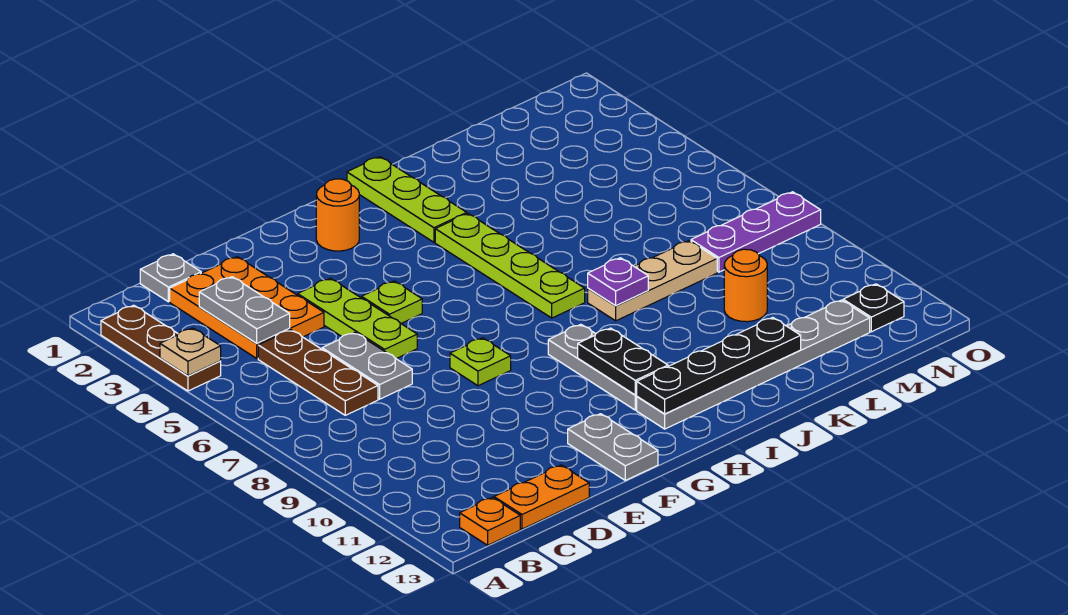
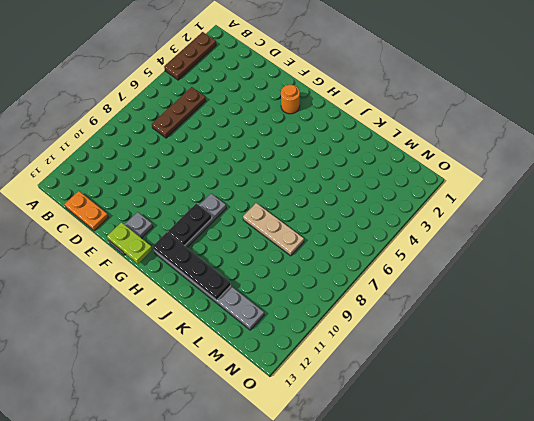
lime 1x2 plate [107,222,152,264] -> none
none -> orange 1x1 plate [460,497,520,545]
none -> grey 1x1 plate [140,254,201,302]
none -> orange 2x3 plate [170,257,324,358]

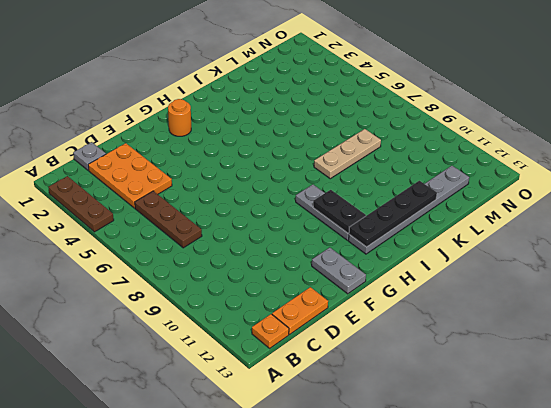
none -> grey 1x2 plate [322,332,412,399]
none -> lime 1x3 plate [298,278,417,359]
none -> lime 1x1 plate [362,281,422,323]

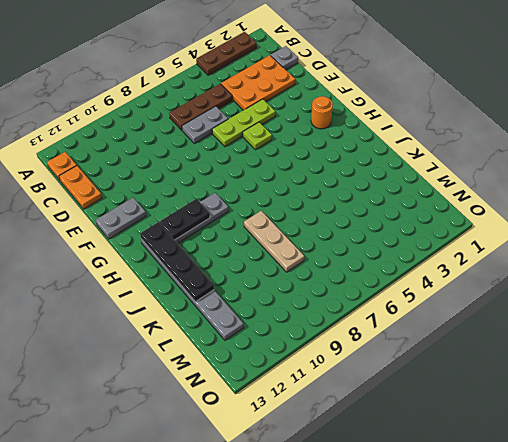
none -> lime 1x1 plate [450,338,511,386]
none -> lime 1x3 plate [347,157,467,242]
none -> lime 1x4 plate [435,214,585,318]

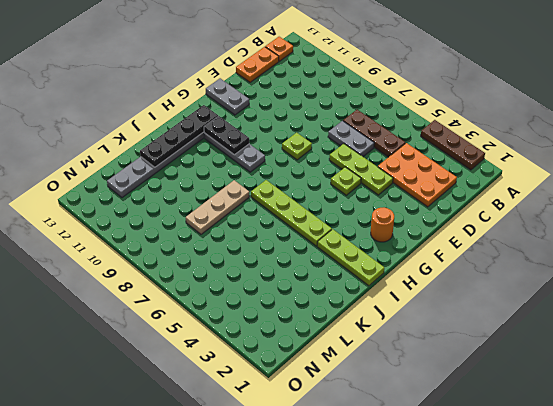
none -> grey 1x1 plate [140,254,201,302]
none -> orange 1x1 round brick [724,249,767,322]
none -> purple 1x3 plate [691,192,821,272]

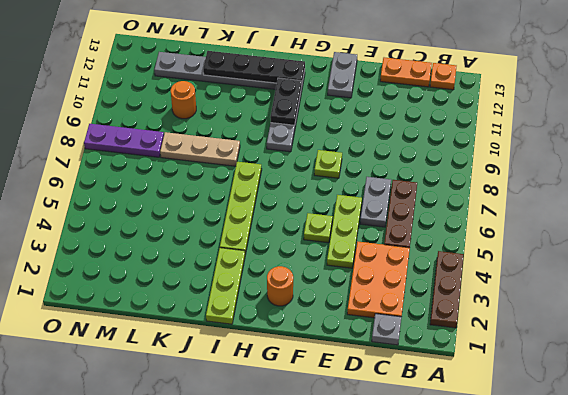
none -> black 1x1 plate [843,284,904,332]
none -> tan 1x1 plate [160,328,221,376]
none -> grey 1x2 plate [199,277,290,343]

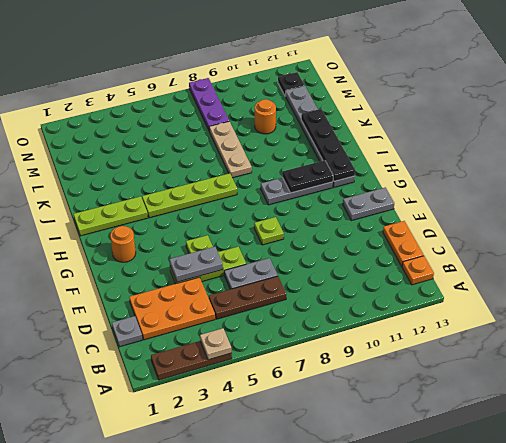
grey 1x2 plate [169,247,223,282] -> grey 1x2 plate moved to [199,277,290,343]
none -> purple 1x1 plate [588,258,648,306]

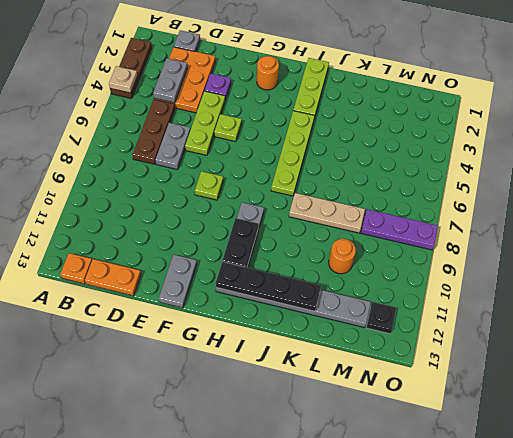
purple 1x1 plate [204,74,231,100] -> purple 1x1 plate moved to [588,258,648,306]

